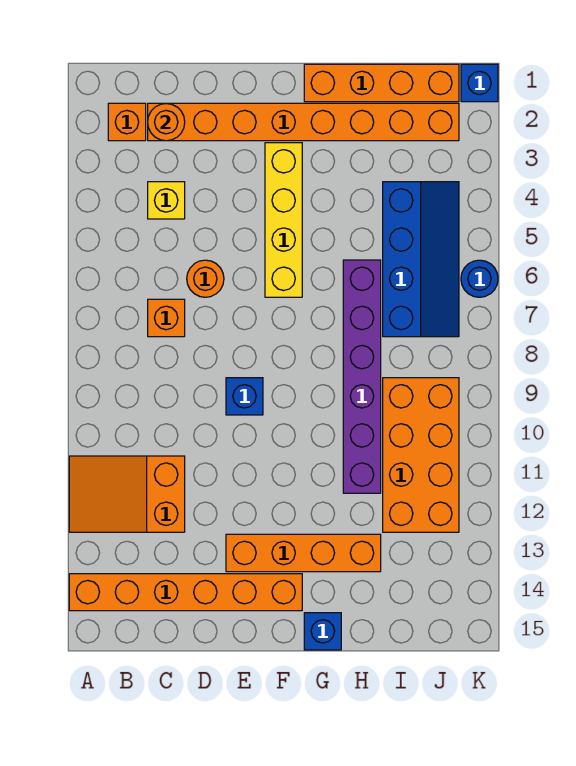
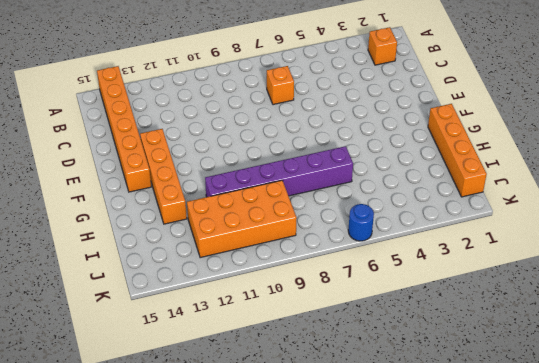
none -> orange 2x3 slope [69,456,185,532]
none -> orange 1x8 brick [148,103,459,141]
none -> yellow 1x1 brick [148,182,185,219]

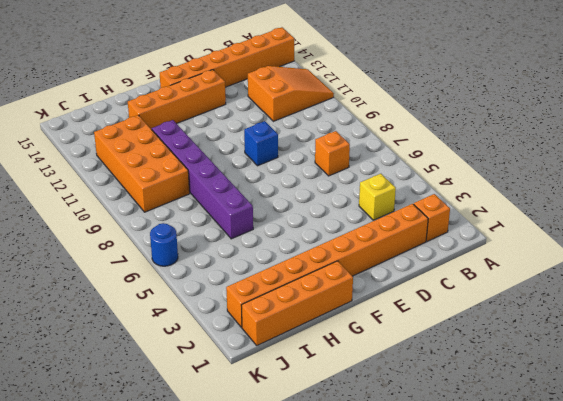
none -> orange 1x1 round brick [187,260,224,297]
none -> yellow 1x4 brick [265,143,302,297]
none -> blue 1x1 brick [304,613,341,650]

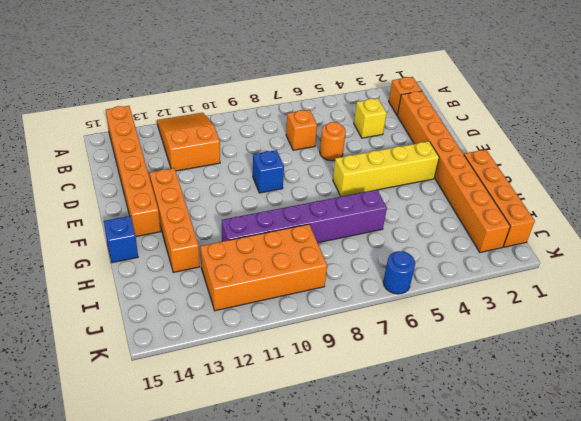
none -> blue 2x4 slope [383,182,459,337]
none -> blue 1x1 brick [461,64,498,102]
none -> orange 1x1 round brick [148,103,185,141]

